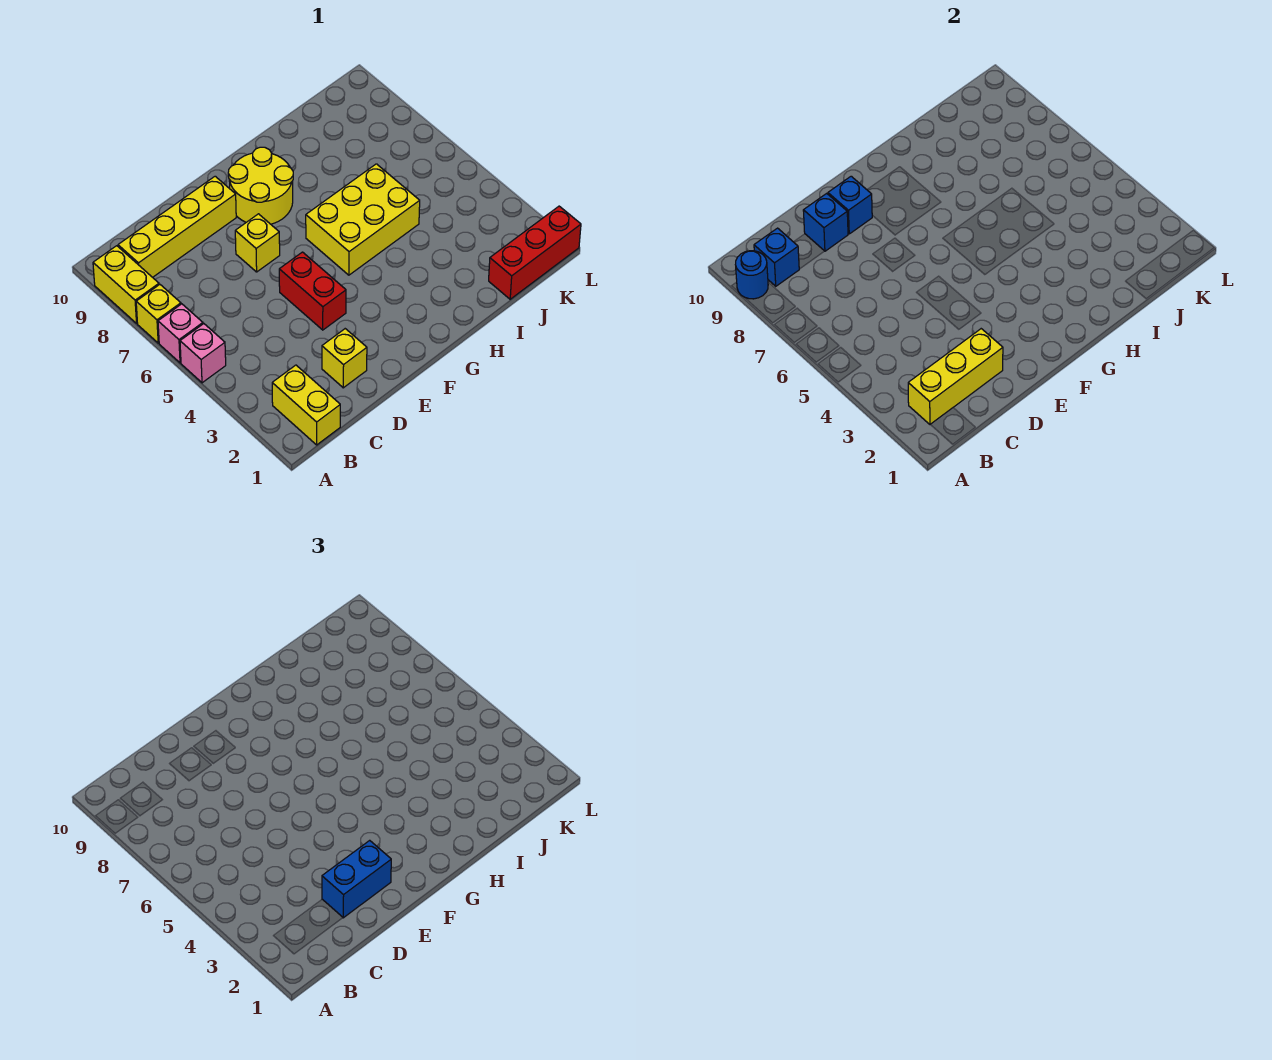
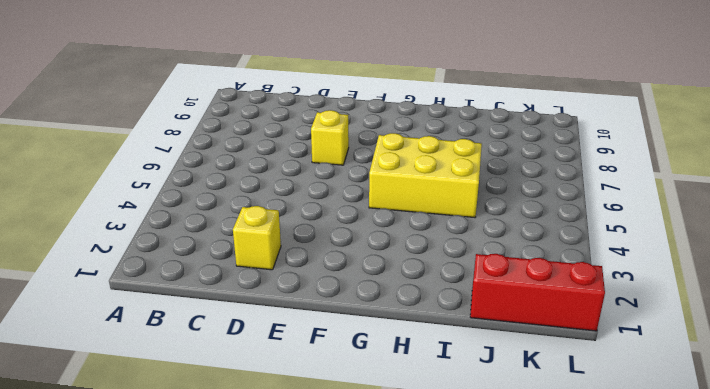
none -> pink 1x1 brick [180,324,226,383]
none -> pink 1x1 brick [158,304,203,363]
none -> yellow 1x1 brick [136,285,181,343]

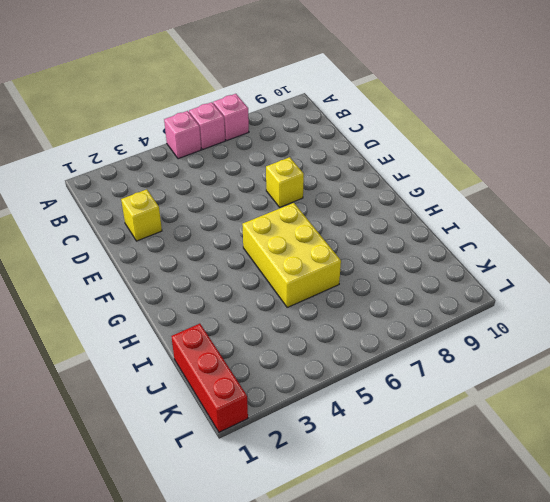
pink 1x1 brick [213,94,249,141] -> yellow 1x1 brick [136,285,181,343]
none -> yellow 1x2 brick [93,246,159,323]
none -> yellow 1x2 brick [272,365,340,445]
none -> yellow 1x4 brick [118,176,236,277]

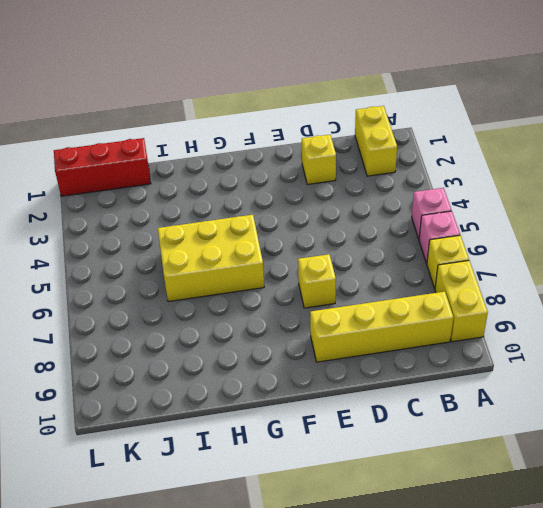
none -> red 1x2 brick [279,252,346,330]
none -> yellow 2x2 round brick [228,147,293,224]
none -> blue 1x1 round brick [735,251,768,299]

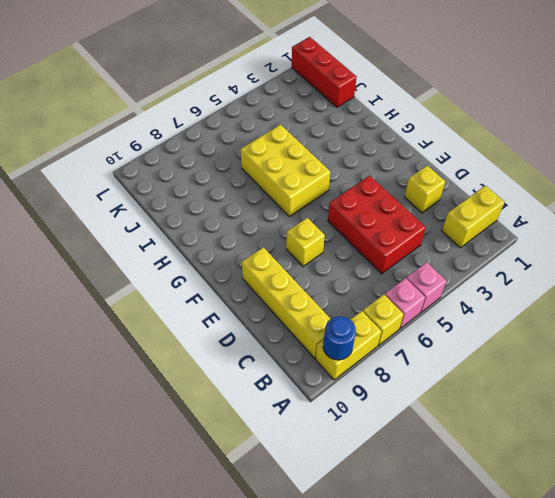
red 2x3 brick [328,176,426,274] -> red 1x2 brick [279,252,346,330]
none -> yellow 2x2 round brick [228,147,293,224]
none -> yellow 1x3 brick [908,329,1003,424]
none -> blue 1x1 brick [754,228,799,286]

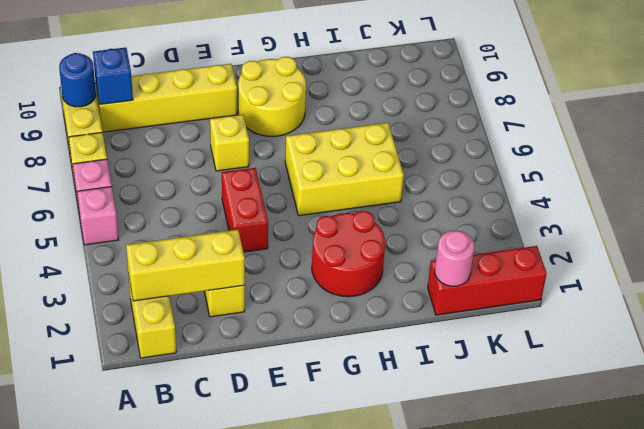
red 2x2 round brick [312,211,385,297] -> none
pink 1x1 round brick [435,231,475,286] -> none
none -> blue 1x1 brick [803,193,848,251]
none -> blue 1x1 brick [828,176,872,234]
none -> blue 1x2 brick [322,840,391,918]

